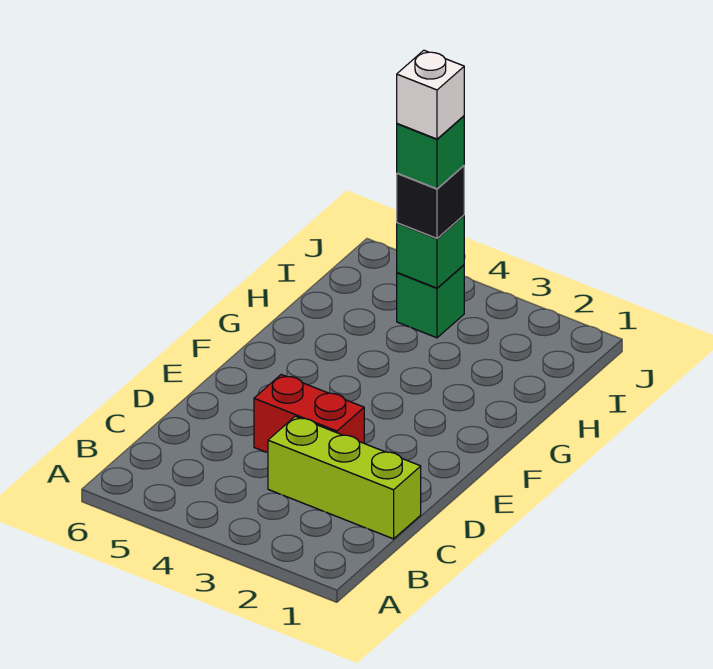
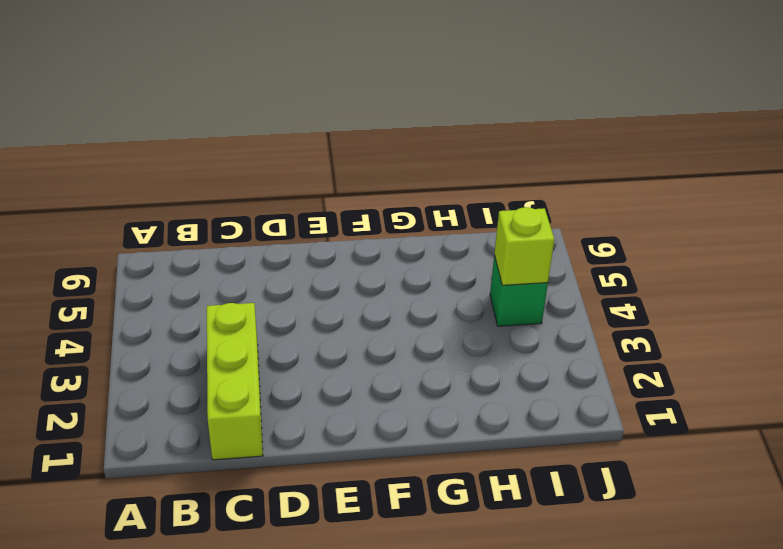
lime 1x1 brick [494,207,554,285] -> green 1x1 brick [397,215,464,288]
none -> red 1x2 brick [254,375,364,453]
none -> black 1x1 brick [397,166,464,238]

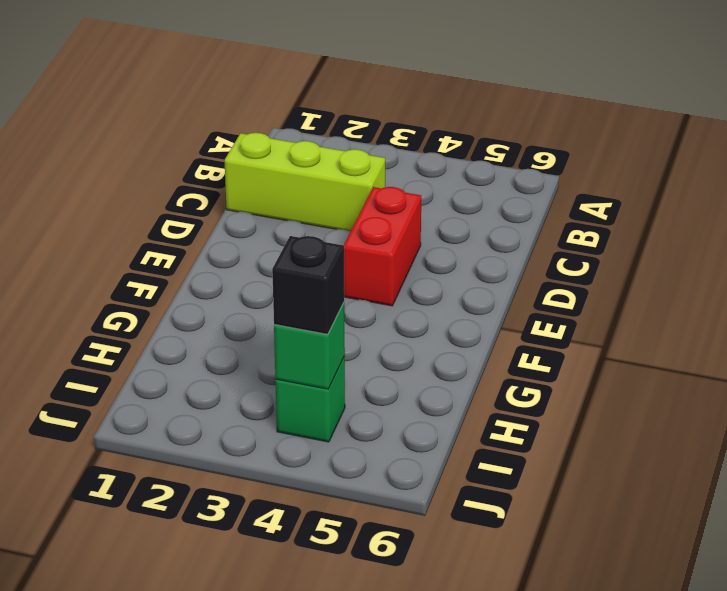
red 1x2 brick [344,187,421,306] -> red 1x2 brick turned to [254,375,364,453]
none -> green 1x1 brick [397,116,464,189]
none -> white 1x1 brick [397,50,464,139]

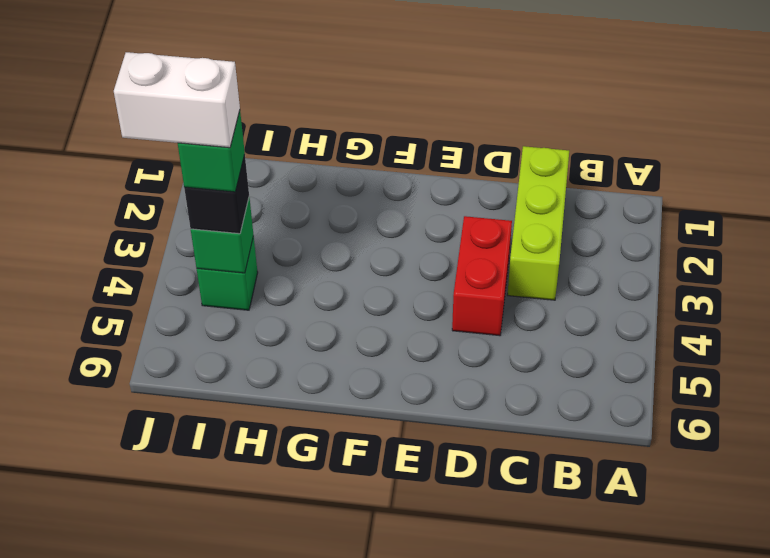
white 1x2 brick [114,52,240,148] -> white 1x1 brick [397,50,464,139]

